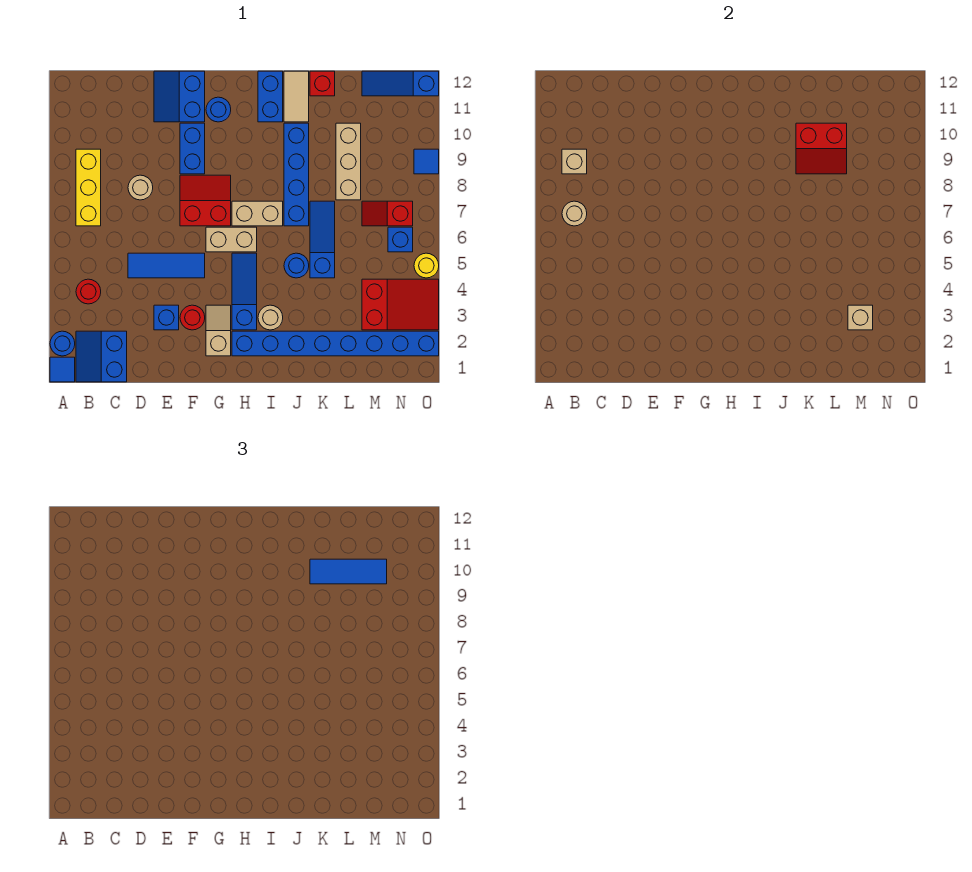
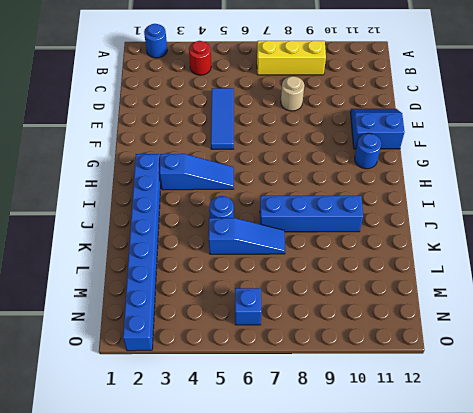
none -> blue 1x1 tile [50,357,75,382]
none -> blue 2x2 slope [76,331,127,382]
none -> blue 1x1 brick [154,305,179,330]
none -> red 1x1 round brick [180,305,205,330]

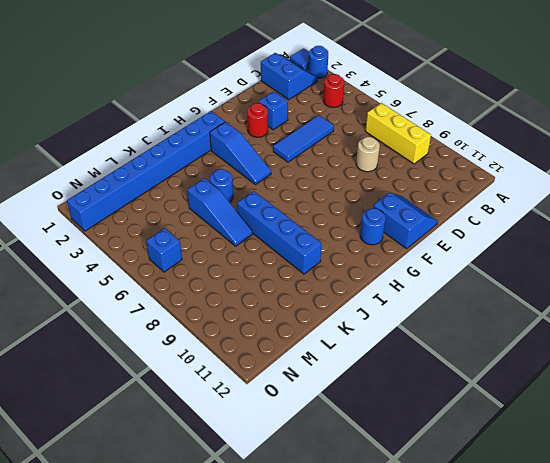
none -> red 2x2 slope [180,175,231,226]
none -> blue 1x2 brick [180,123,205,174]
none -> tan 1x2 slope [206,305,231,356]
none -> tan 1x2 brick [206,227,257,252]

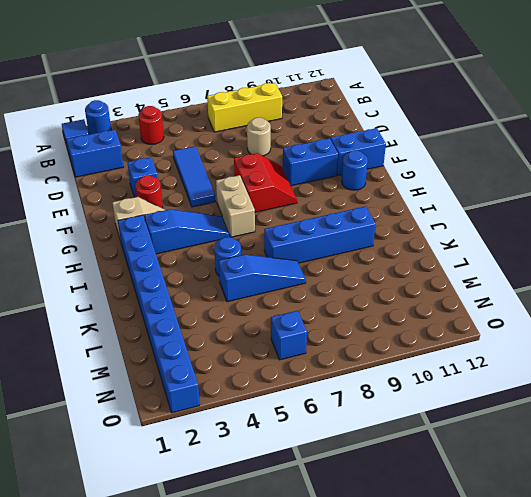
none -> tan 1x2 brick [232,201,283,226]
none -> tan 1x1 round brick [258,305,283,330]
none -> blue 1x2 brick [258,71,283,122]
none -> tan 1x2 tile [284,71,309,122]

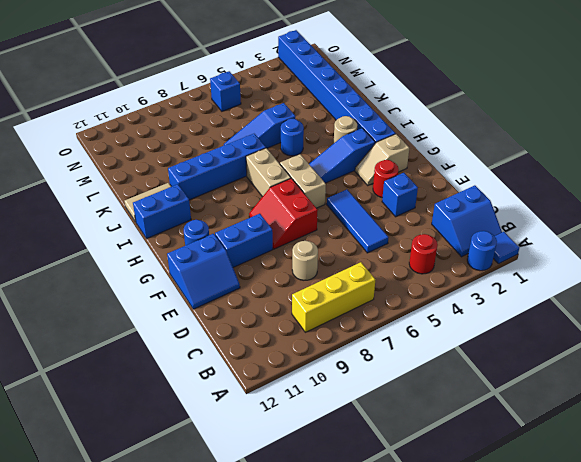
none -> red 1x1 brick [310,71,335,96]
none -> tan 1x3 brick [336,123,361,200]
none -> red 2x3 slope [362,279,439,330]
none -> red 1x2 slope [362,201,413,226]

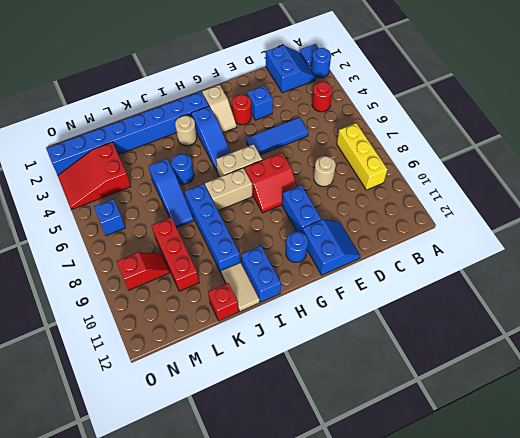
red 1x3 brick [151,217,199,291] -> tan 1x3 brick [336,123,361,200]
red 1x2 slope [116,252,170,290] -> red 1x2 slope moved to [362,201,413,226]
none -> blue 1x3 slope [362,71,439,96]
none -> yellow 1x1 round brick [414,253,439,278]
none -> blue 1x1 tile [414,149,439,174]
none -> tan 1x1 round brick [562,201,587,226]

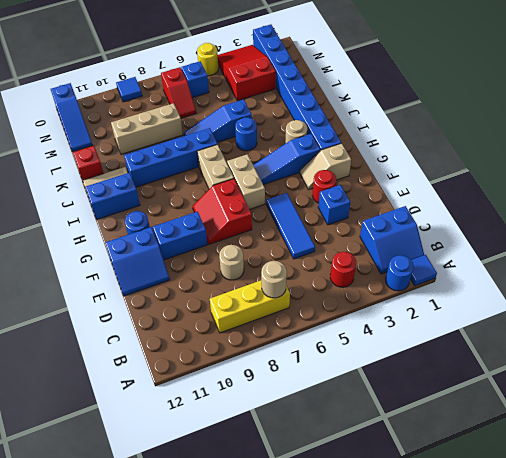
none -> tan 1x1 brick [562,149,587,174]
none -> red 2x2 slope [796,123,847,174]
none -> tan 1x1 brick [848,305,873,330]
none -> blue 1x3 tile [310,559,387,584]

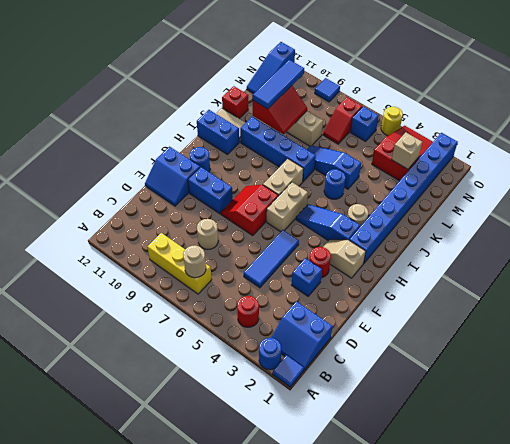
none -> tan 1x1 brick [562,149,587,174]

